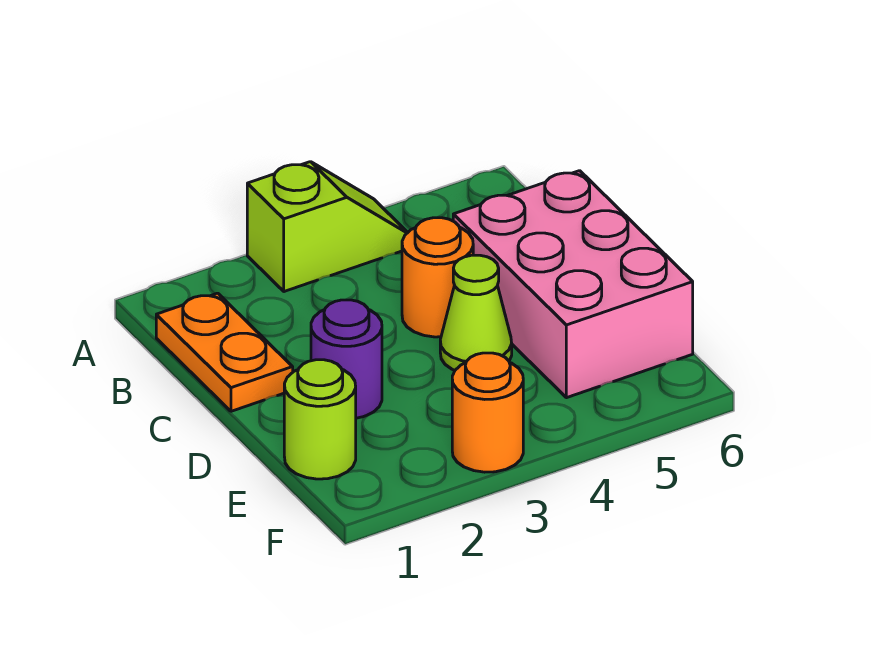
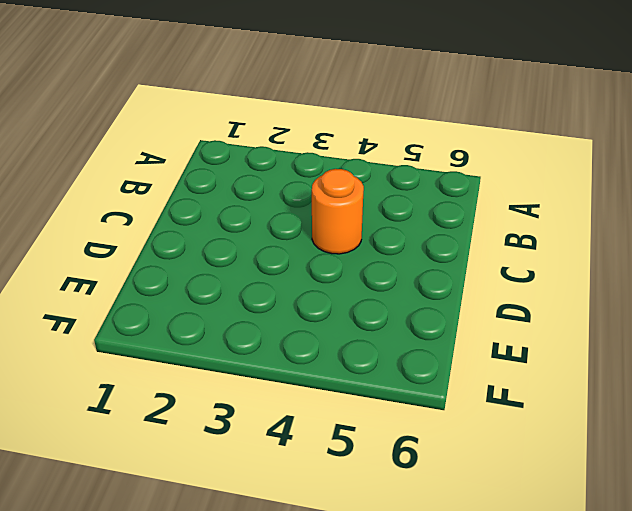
none -> lime 1x2 slope [247,162,408,292]
none -> orange 1x2 plate [156,293,293,411]

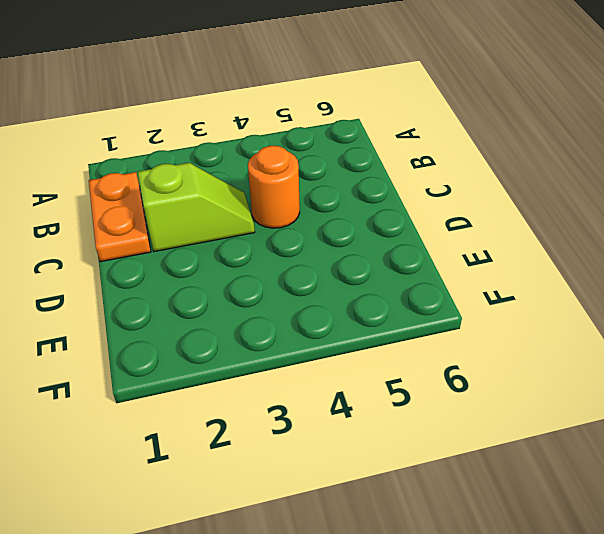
lime 1x2 slope [138,163,255,252] -> lime 1x2 slope moved to [247,162,408,292]
none -> pink 2x3 brick [453,171,693,398]
none -> purple 1x1 round brick [311,300,382,418]

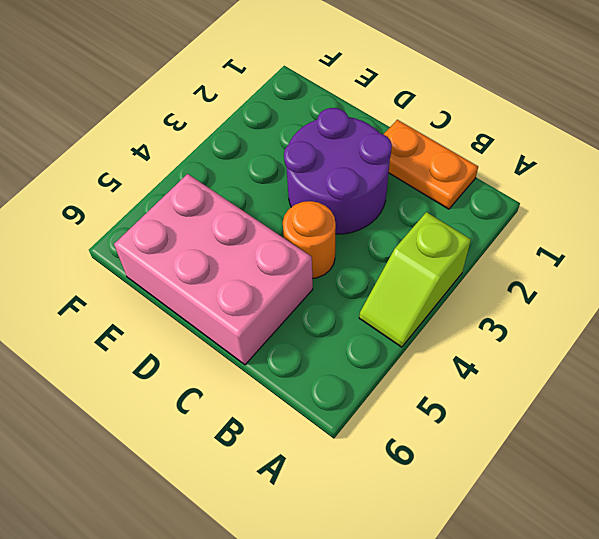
purple 2x2 round brick [284,108,392,234] -> purple 1x1 round brick [311,300,382,418]
none -> lime 1x1 cone [440,255,512,370]
none -> lime 1x1 round brick [284,360,356,479]

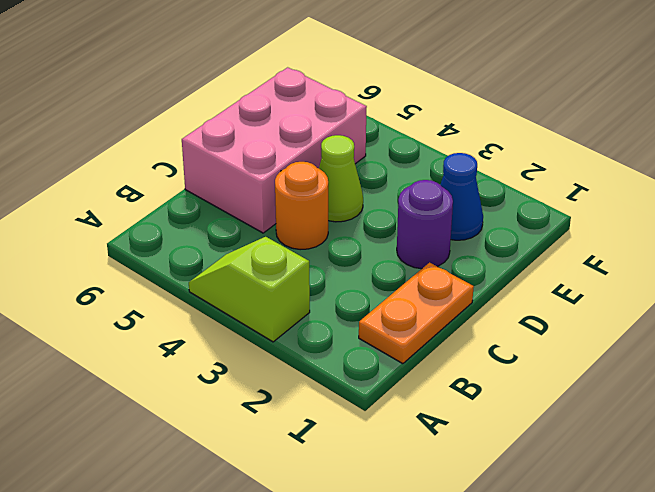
blue 1x1 cone [440,153,483,240] -> none
none -> lime 1x1 round brick [284,360,356,479]
none -> orange 1x1 round brick [452,353,523,472]

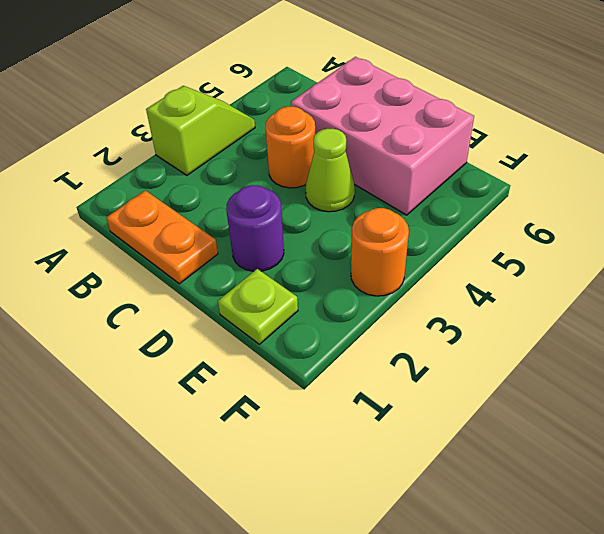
lime 1x1 plate [218,269,298,344] -> lime 1x1 round brick [284,360,356,479]

